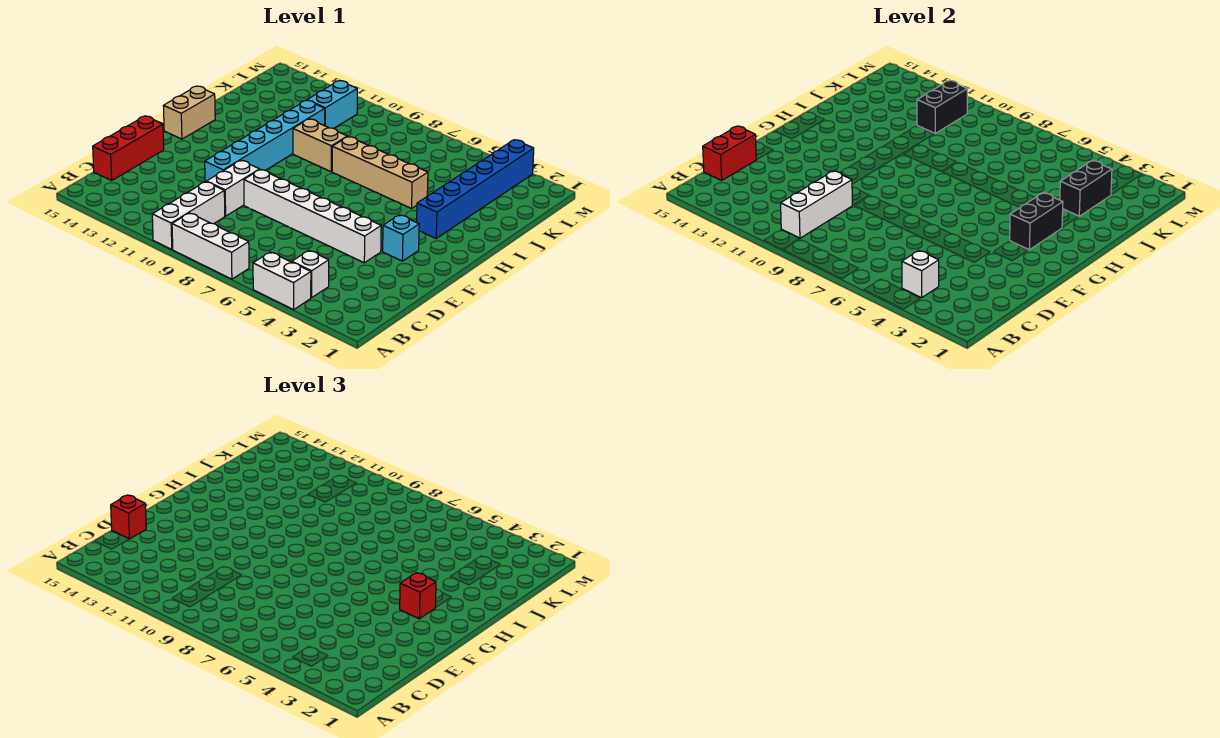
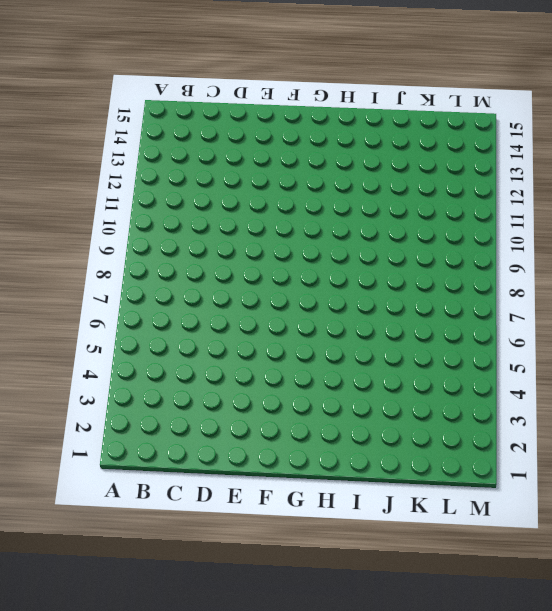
none -> white 1x2 brick [253,252,311,310]
none -> white 1x3 brick [172,213,249,279]
none -> white 1x3 brick [152,182,225,250]

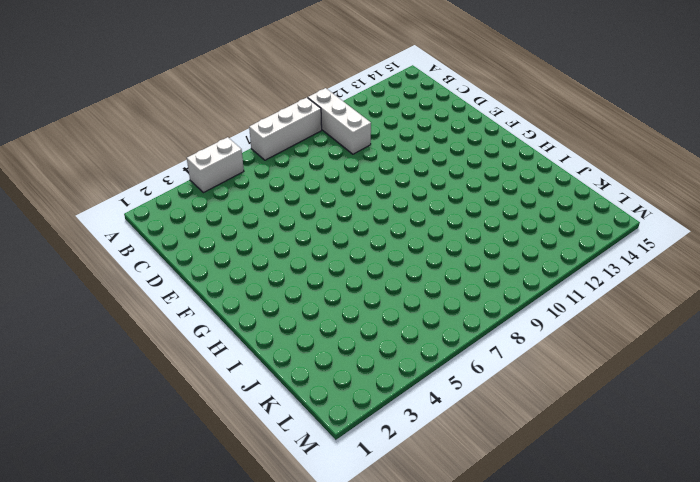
none -> white 1x1 brick [292,251,329,298]
none -> red 1x3 brick [93,116,164,181]
none -> white 1x2 brick [207,160,260,216]

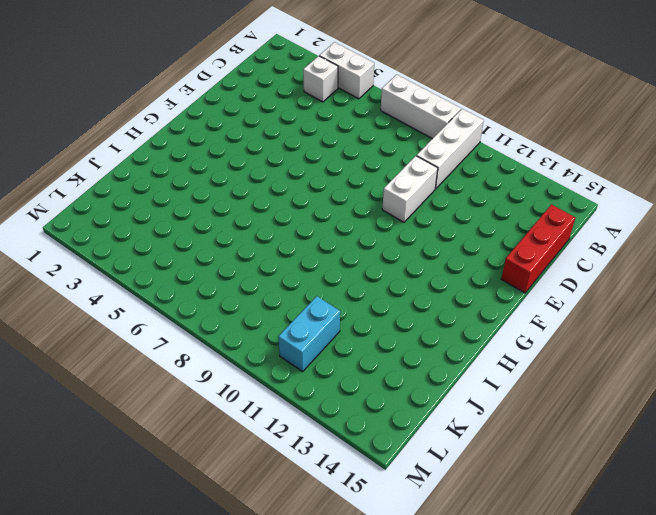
none -> white 1x6 brick [244,169,381,263]
none -> cyan 1x6 brick [205,100,325,182]
none -> cyan 1x1 brick [383,215,419,261]

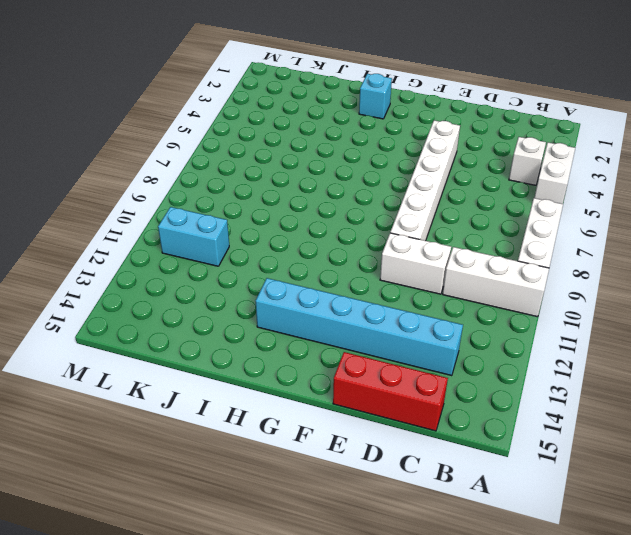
cyan 1x6 brick [256,278,463,376] -> cyan 1x6 brick moved to [205,100,325,182]
cyan 1x1 brick [359,74,392,119] -> cyan 1x1 brick moved to [383,215,419,261]
none -> tan 1x2 brick [163,86,215,139]
none -> blue 1x6 brick [417,140,534,238]
none -> tan 1x4 brick [332,136,428,208]

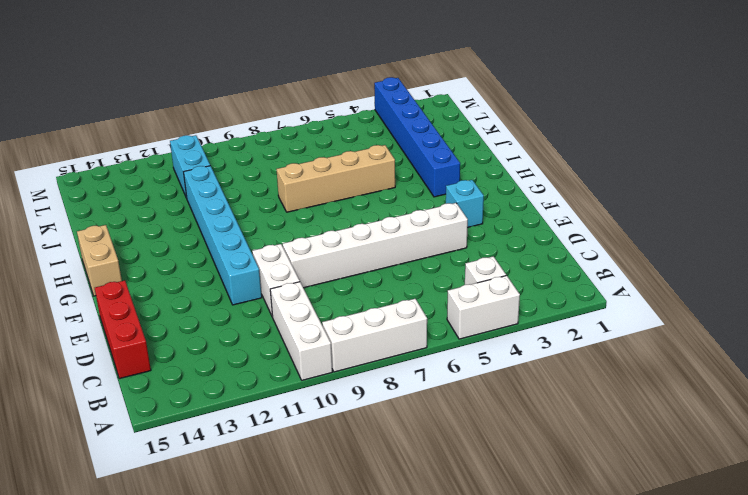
none -> tan 1x2 brick [293,119,347,172]
none -> white 1x1 brick [902,251,939,298]
none -> white 1x3 brick [781,171,852,238]

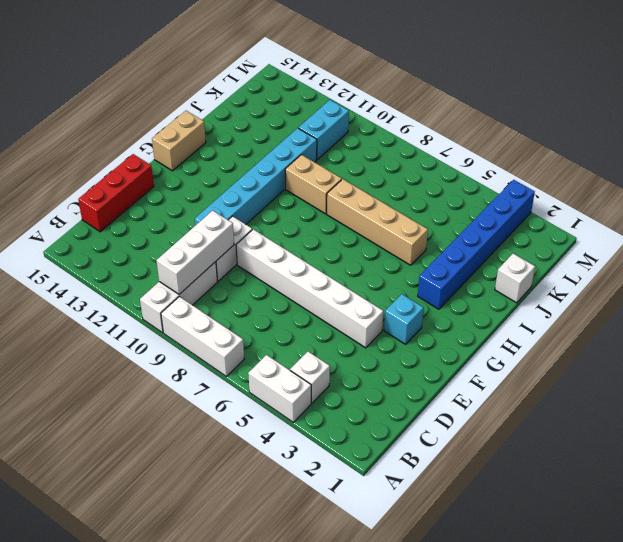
white 1x1 brick [495,254,535,303] -> white 1x1 brick moved to [902,251,939,298]
none -> red 1x2 brick [703,126,756,181]
none -> black 1x2 brick [1010,193,1063,250]
none -> black 1x2 brick [1060,161,1112,216]

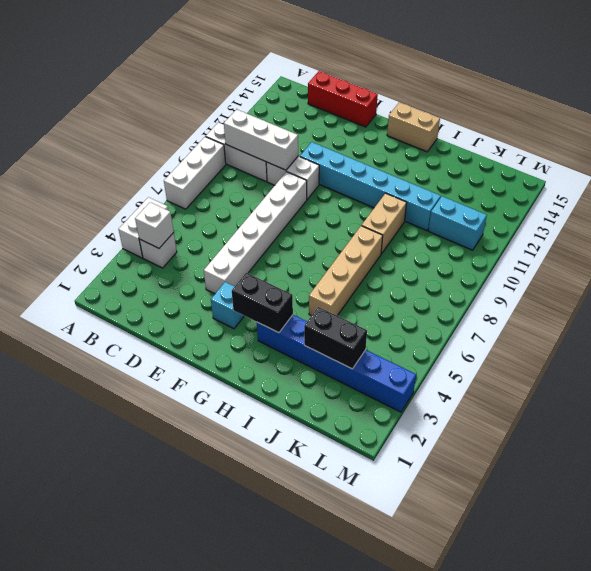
none -> red 1x2 brick [703,126,756,181]
none -> black 1x2 brick [917,81,967,133]
none -> red 1x1 brick [111,495,146,539]

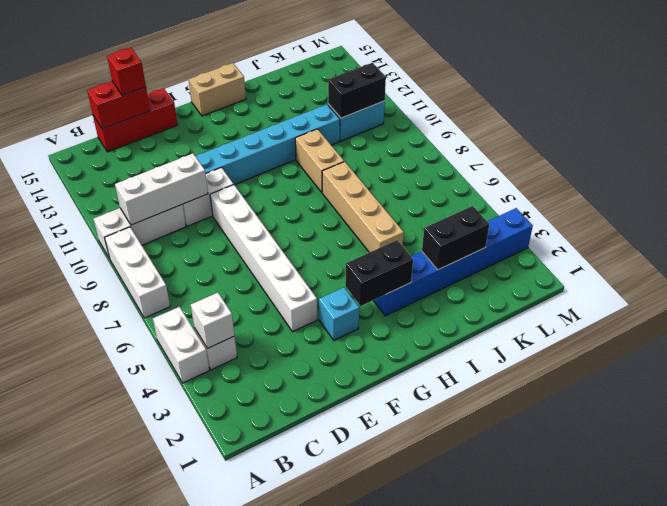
none -> red 1x1 brick [400,573,436,619]

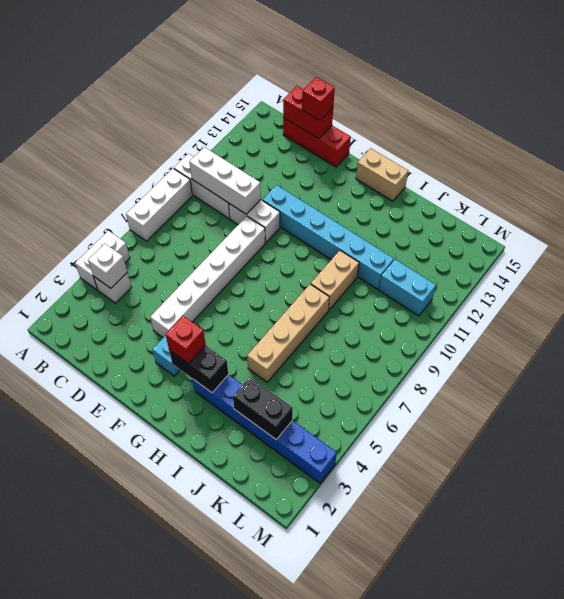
none -> black 1x2 brick [917,81,967,133]

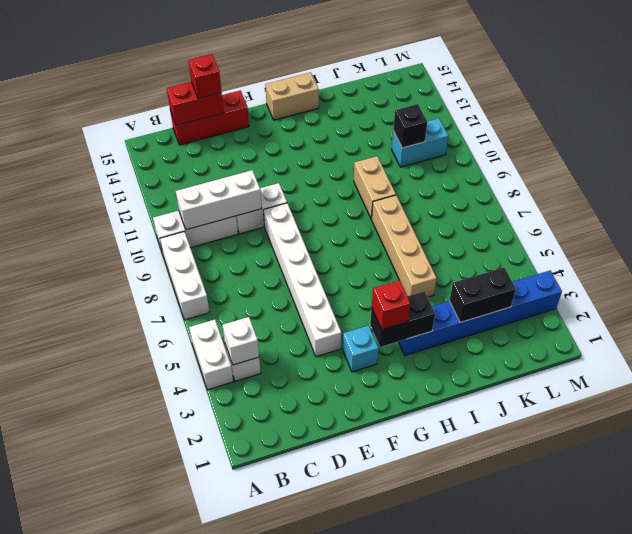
black 1x1 brick [393,104,427,148] -> black 1x2 brick [917,81,967,133]
none -> cyan 1x6 brick [205,100,325,182]

